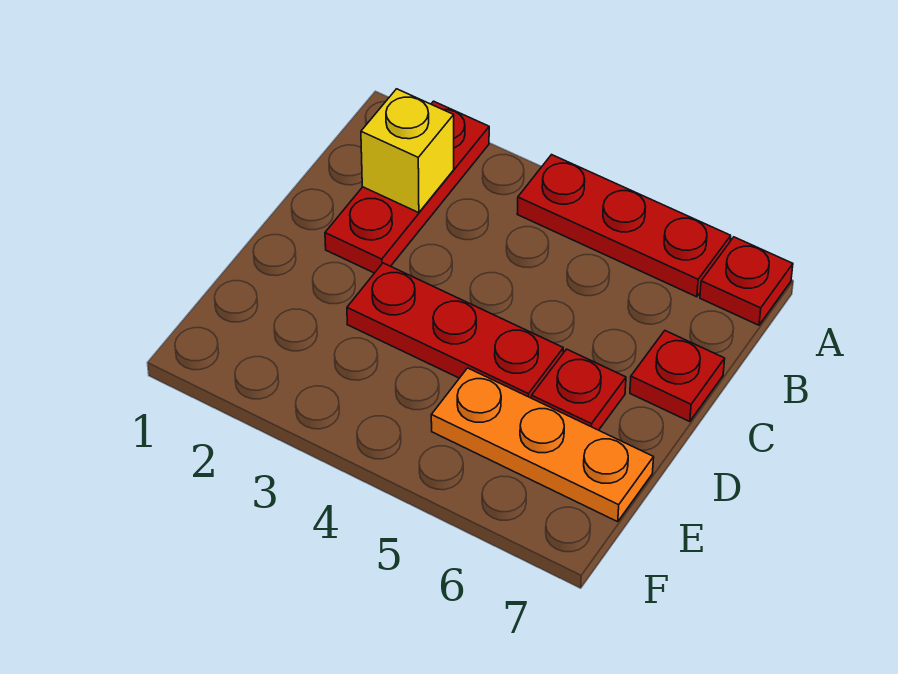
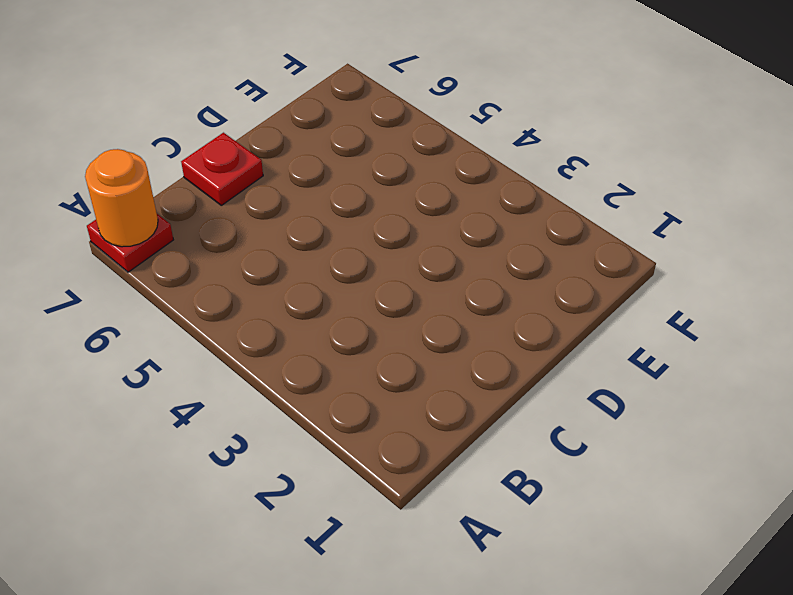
orange 1x1 round brick [85,149,158,247] -> none
none -> red 1x3 plate [325,101,489,273]
none -> red 1x3 plate [517,155,731,297]

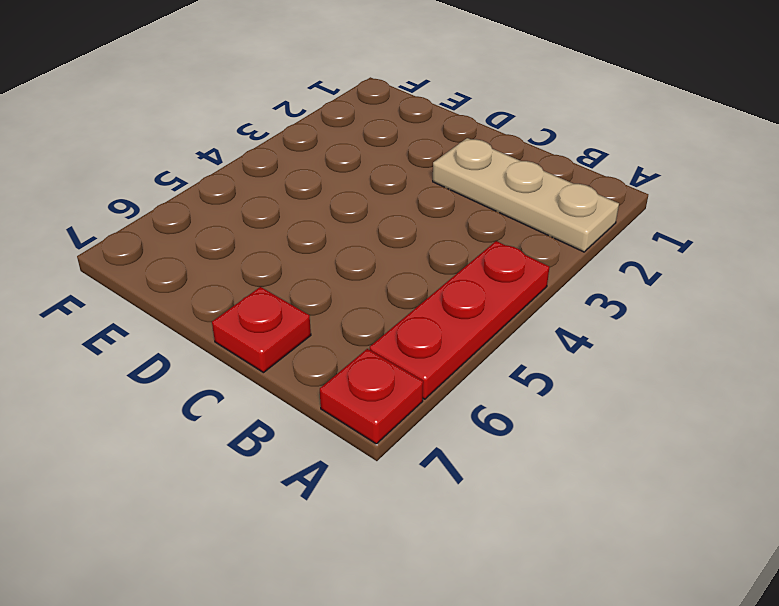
tan 1x3 plate [433,138,619,252] -> red 1x3 plate [325,101,489,273]
none -> red 1x3 plate [347,263,563,398]
none -> red 1x1 plate [531,349,626,430]

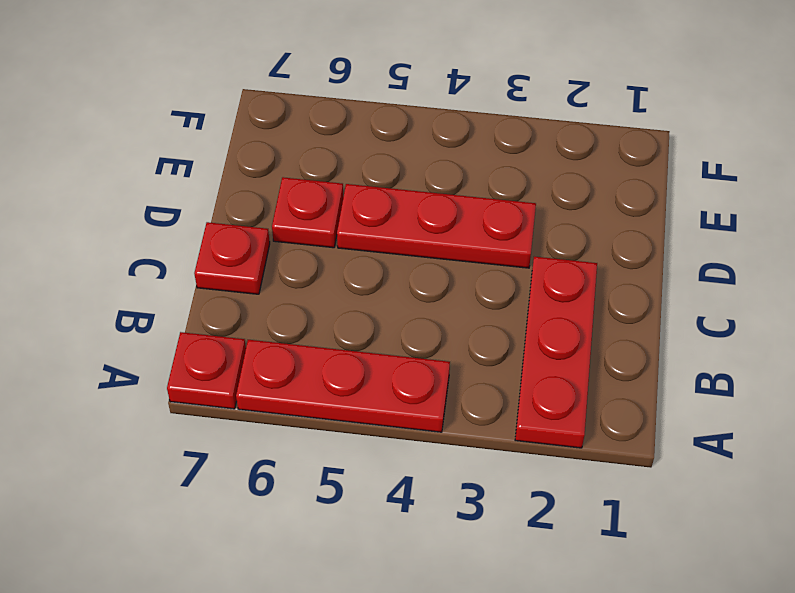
none -> orange 1x3 plate [431,368,654,522]
none -> yellow 1x1 brick [361,89,454,213]

